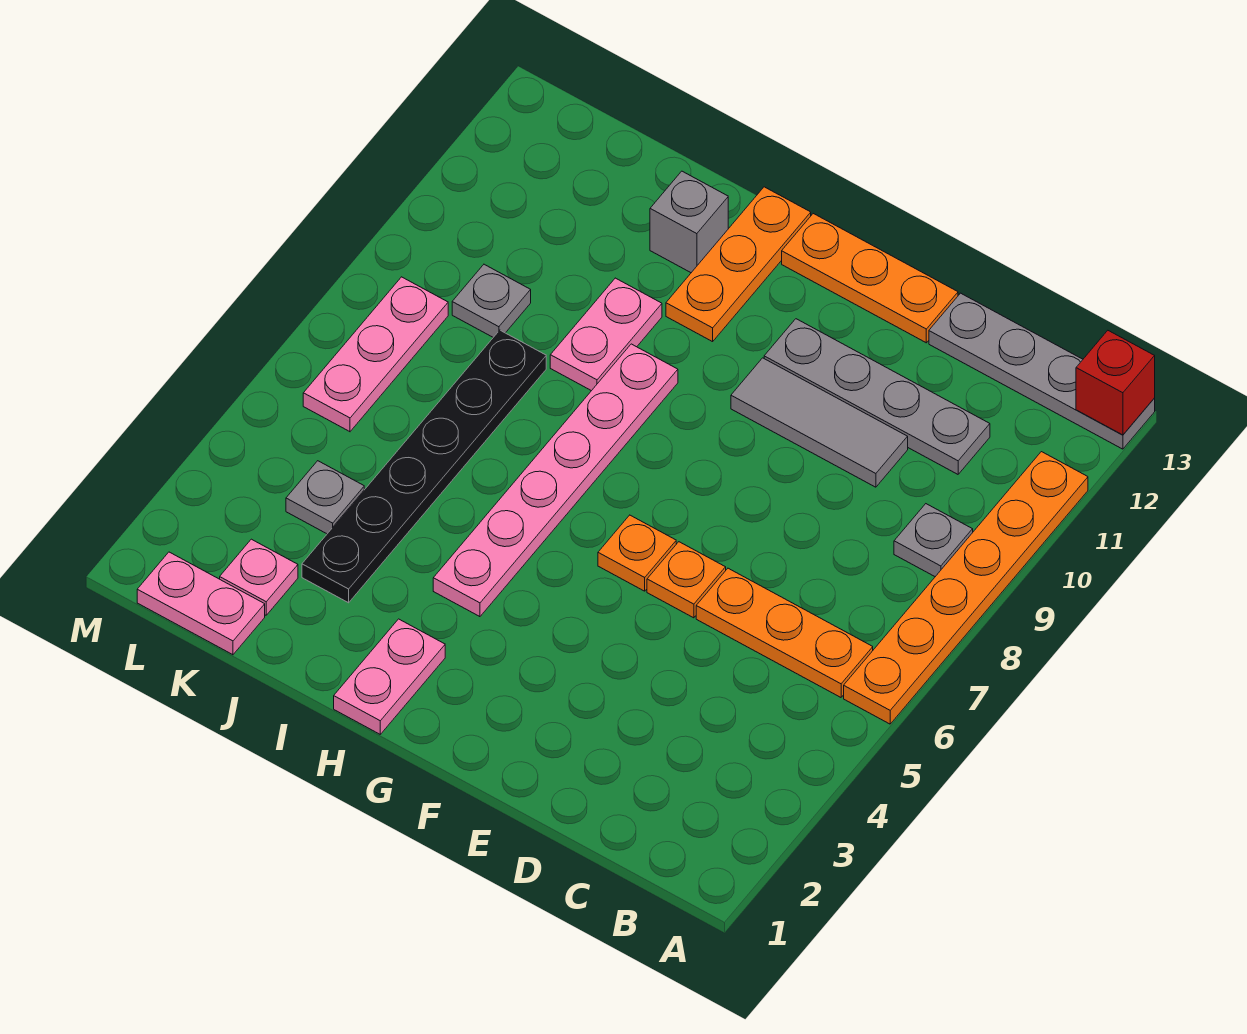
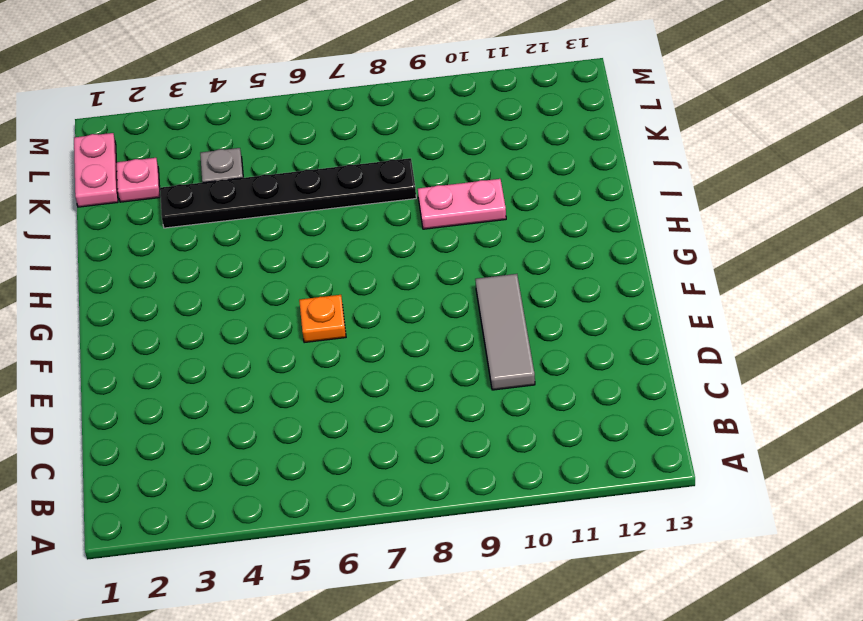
none -> orange 1x6 plate [844,452,1088,724]
none -> grey 1x4 plate [929,293,1155,449]
none -> orange 1x3 plate [696,568,873,697]

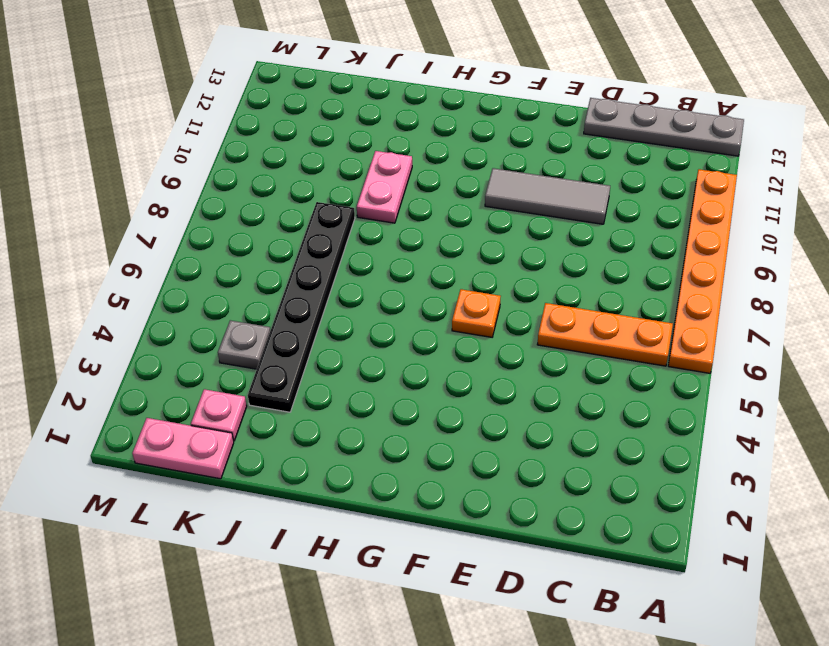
none -> grey 1x1 plate [894,504,973,577]
none -> grey 1x4 plate [764,319,990,474]
none -> orange 1x1 plate [647,542,726,618]

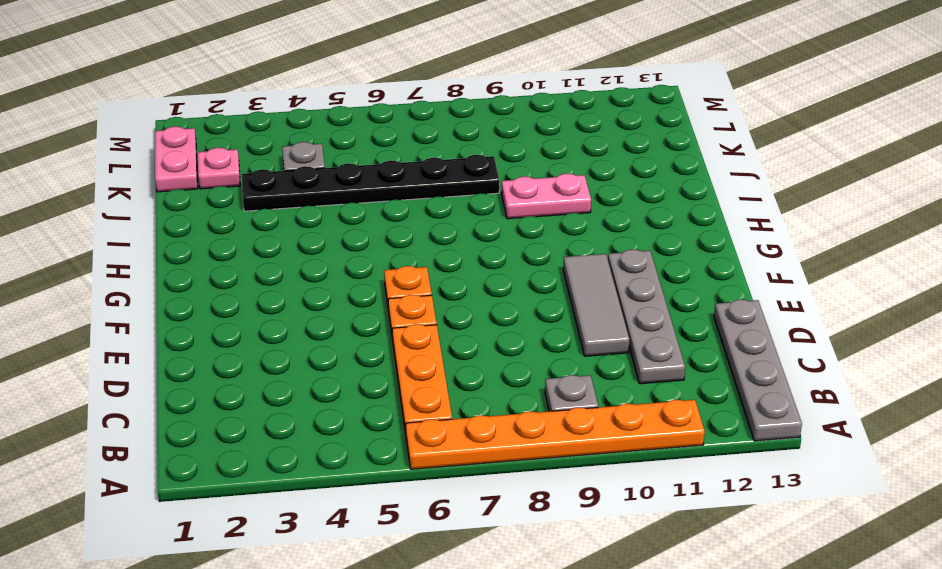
none -> orange 1x3 plate [782,214,958,343]
none -> pink 1x2 plate [334,619,445,734]
none -> pink 1x6 plate [433,344,678,617]

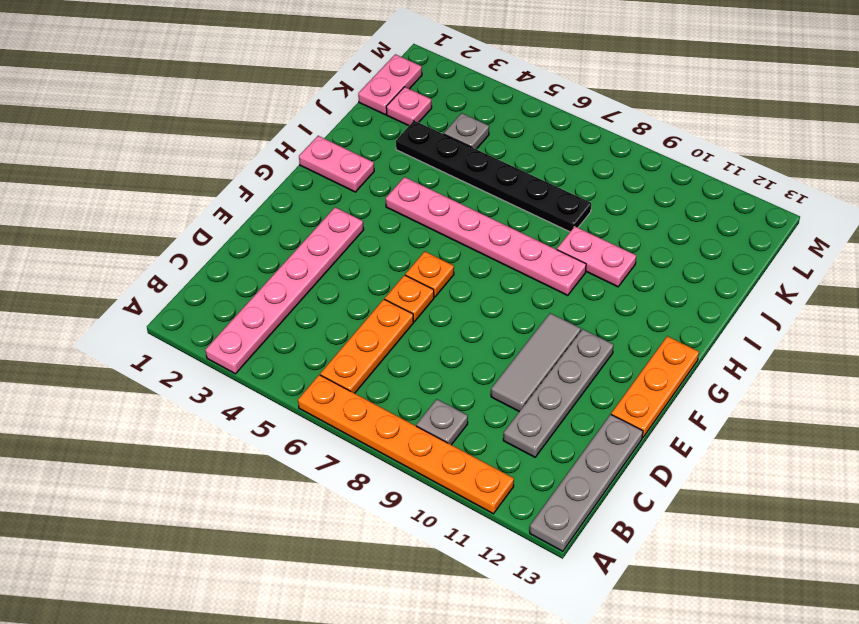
pink 1x6 plate [205,207,364,374] -> none
none -> orange 1x3 plate [666,187,811,342]
none -> grey 1x1 brick [650,171,728,273]
none -> grey 1x1 plate [452,264,531,337]

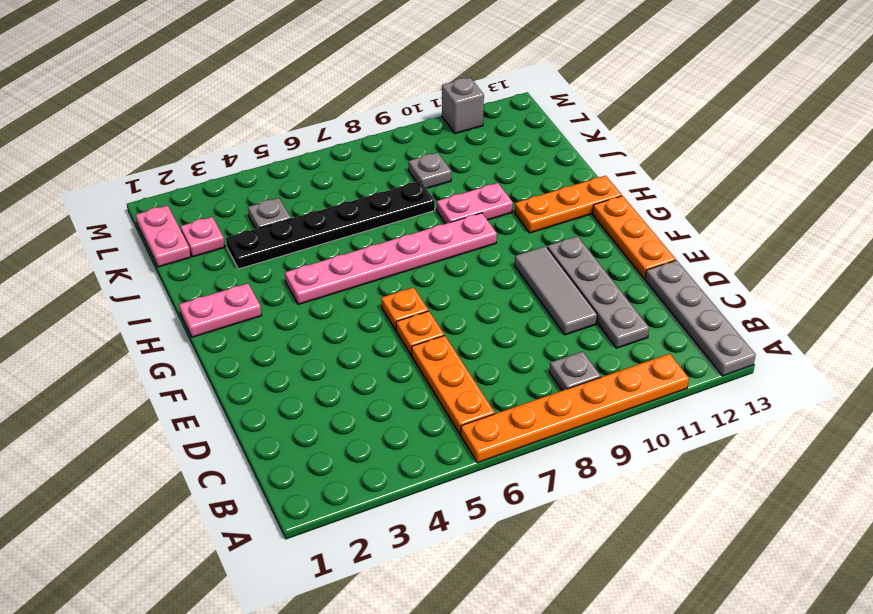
grey 1x1 brick [442,77,484,134] -> grey 1x1 brick moved to [650,171,728,273]
none -> pink 1x3 plate [303,277,448,432]
none -> red 1x1 brick [1076,331,1155,435]

